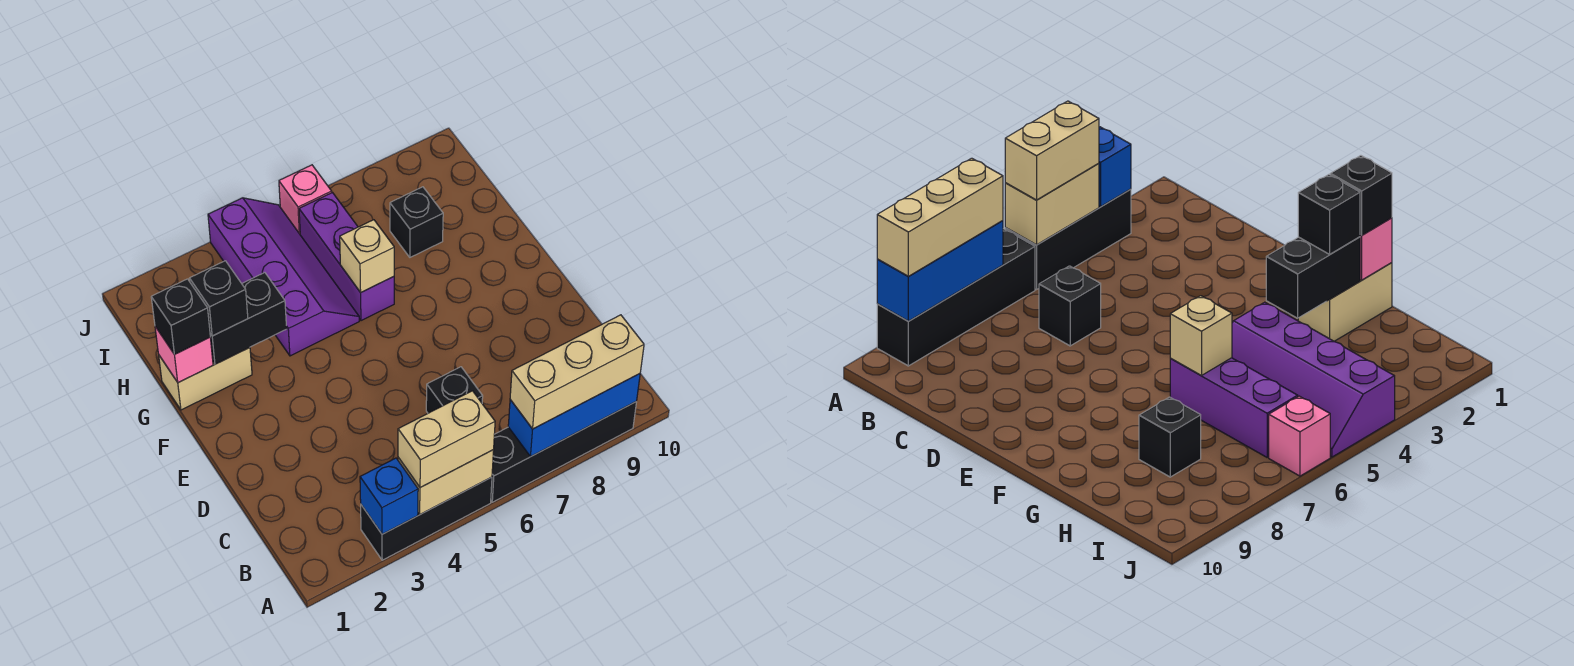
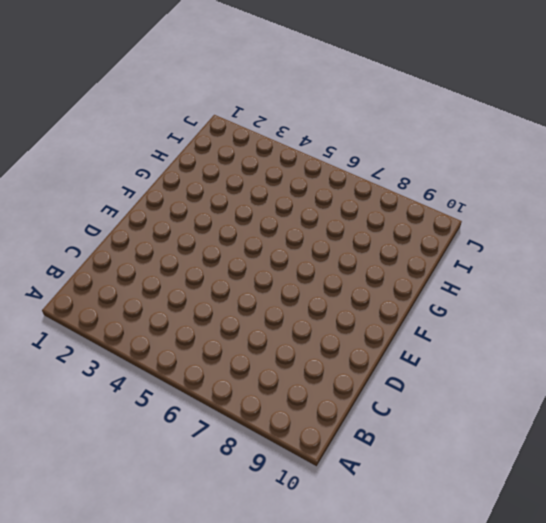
none -> black 1x3 brick [361,477,492,560]
none -> black 1x4 brick [491,401,637,502]
none -> black 1x1 brick [426,367,483,413]

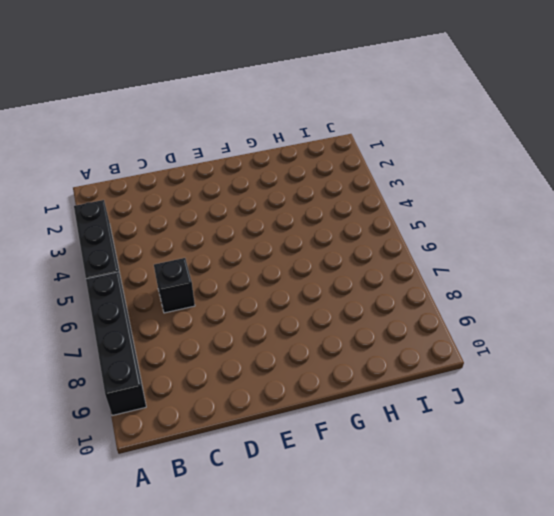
none -> tan 1x2 brick [159,348,252,410]
none -> purple 2x4 slope [208,198,359,356]
none -> purple 1x3 brick [299,193,394,321]

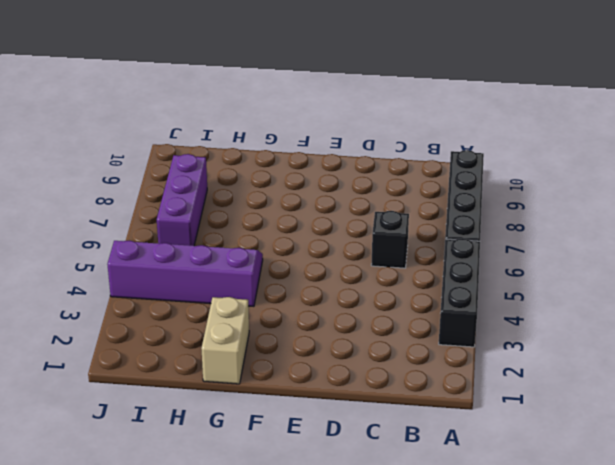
purple 1x3 brick [157,154,207,246] -> purple 1x3 brick turned to [299,193,394,321]
none -> black 1x1 brick [390,187,443,257]
none -> pink 1x1 brick [279,165,332,234]
none -> blue 1x1 brick [360,458,418,534]

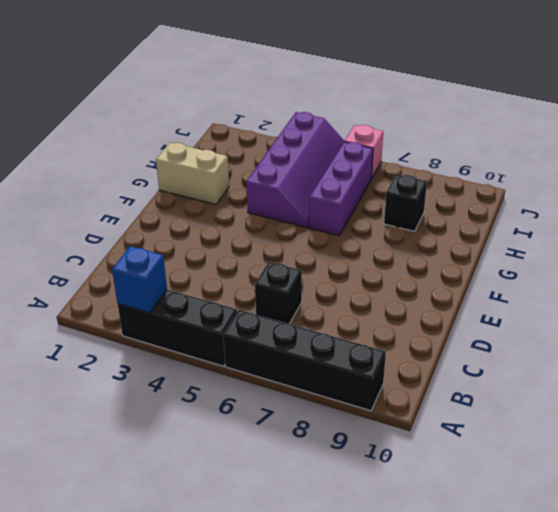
none -> tan 1x2 brick [398,450,494,514]
none -> blue 1x3 brick [508,374,640,457]
none -> pink 1x1 brick [155,327,213,383]

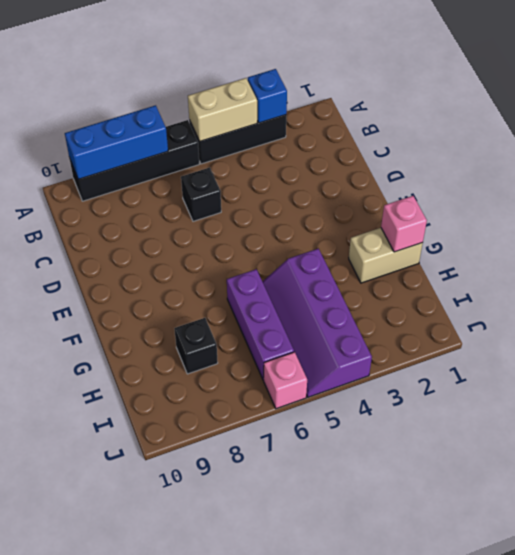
none -> black 1x2 brick [210,273,287,364]
none -> tan 1x1 brick [340,220,394,293]
none -> tan 1x2 brick [398,391,495,488]

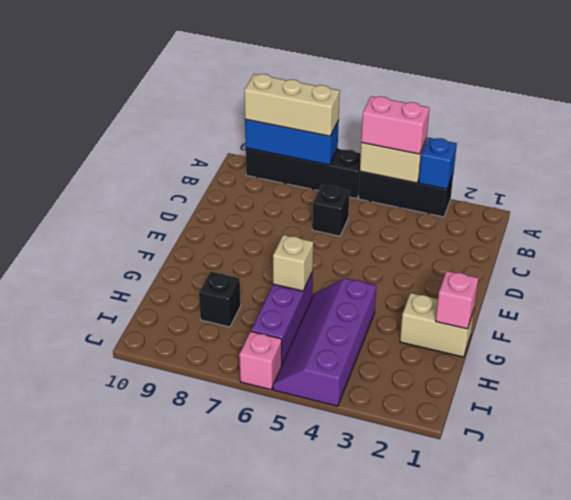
pink 1x2 brick [361,96,429,154] -> tan 1x2 brick [398,391,495,488]
none -> black 1x2 brick [210,273,287,364]
none -> black 1x1 brick [151,279,210,354]
none -> black 1x1 brick [190,261,248,336]

